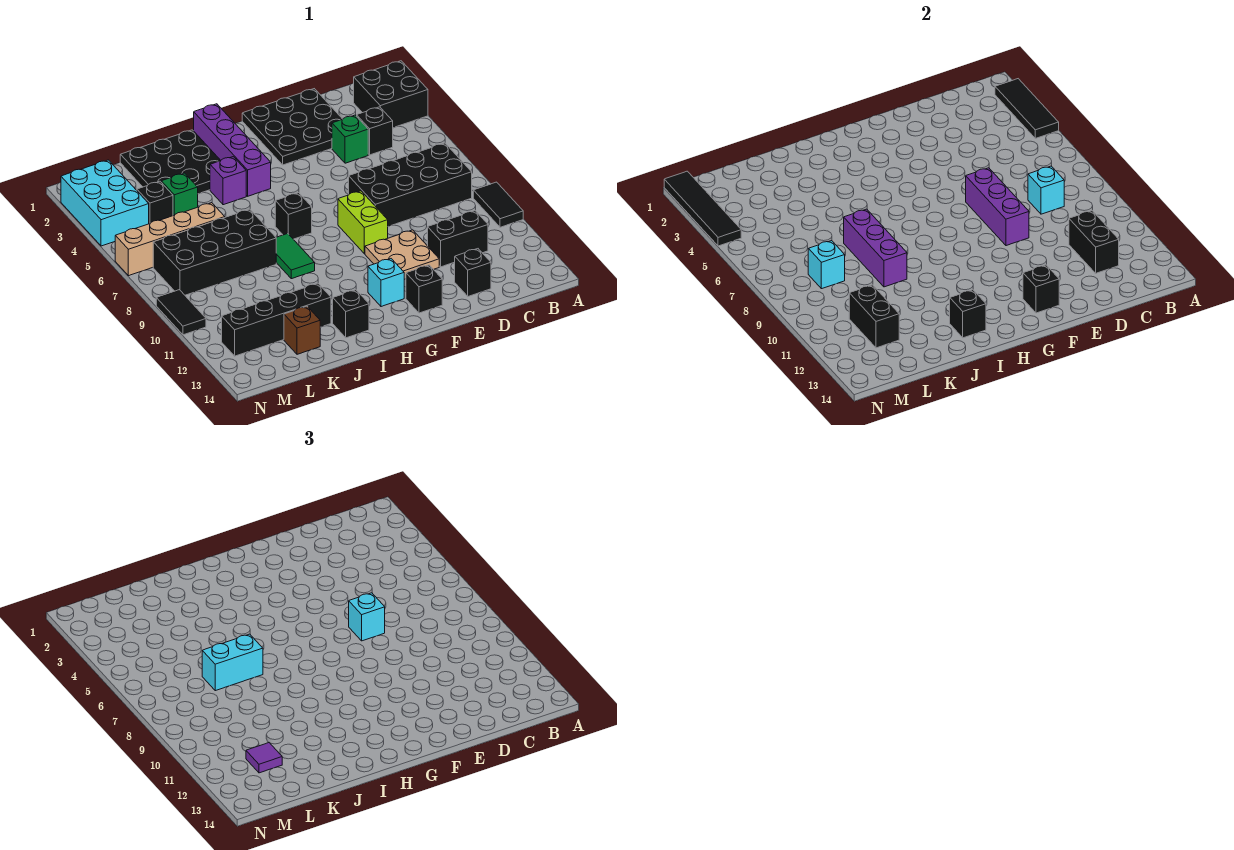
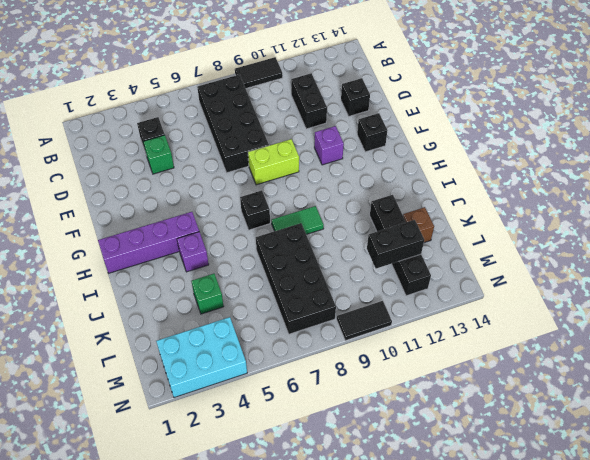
purple 1x1 brick [314,126,344,165] -> tan 2x2 plate [365,230,439,279]
none -> black 2x2 brick [354,61,428,128]
none -> black 3x3 plate [242,89,342,165]
none -> cyan 1x1 brick [368,259,404,307]
none -> black 3x3 plate [120,130,221,194]

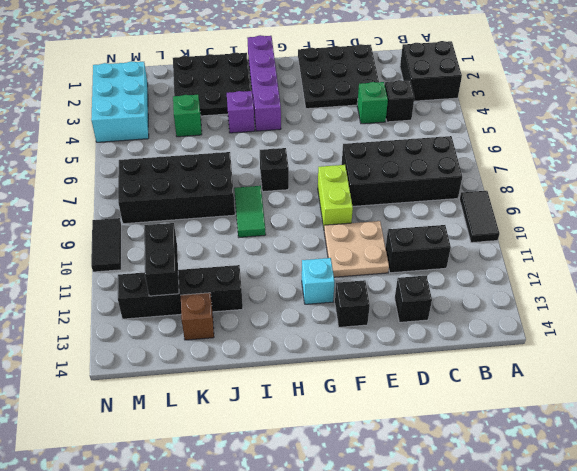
none -> black 1x1 brick [333,290,369,338]
none -> tan 1x4 brick [115,203,225,276]
none -> black 1x1 brick [137,181,173,224]
none -> black 1x3 tile [995,79,1059,138]

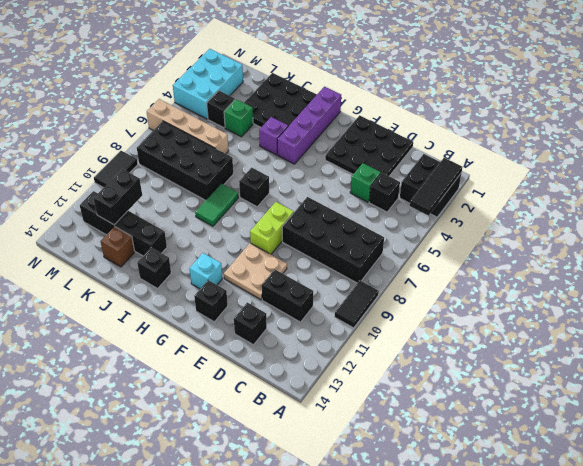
none -> cyan 1x1 brick [1028,166,1064,214]
none -> black 1x2 brick [1069,211,1119,273]
none -> purple 1x3 brick [966,168,1029,246]
none -> black 1x1 brick [1023,265,1059,313]

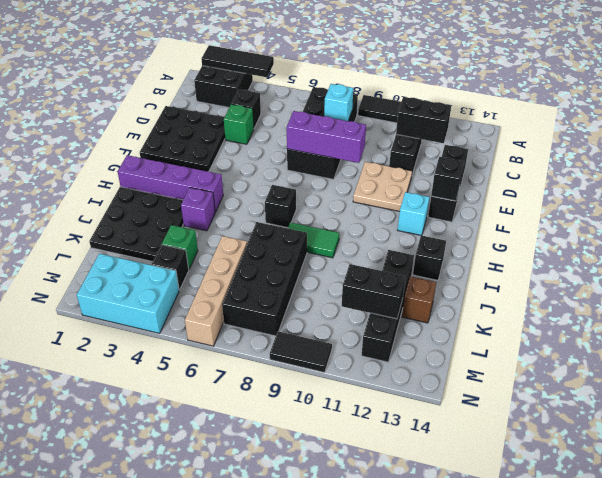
none -> lime 1x2 brick [338,191,388,254]
none -> black 1x1 brick [950,290,986,338]
none -> purple 1x3 brick [844,209,907,287]
none -> cyan 1x1 brick [808,241,845,289]

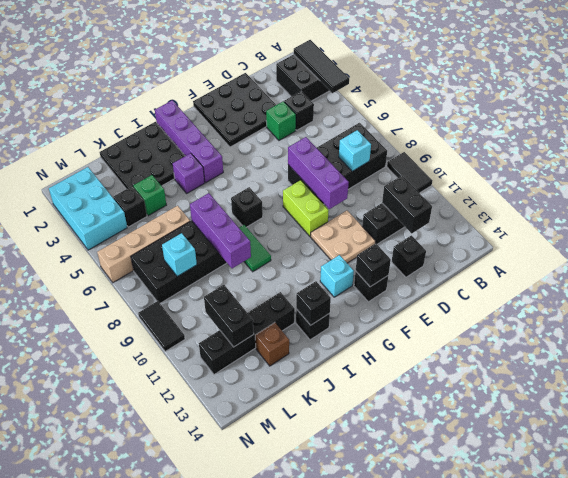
none -> black 1x4 tile [664,171,741,246]
none -> cyan 1x1 brick [349,593,385,641]
none -> cyan 1x2 brick [202,634,263,691]
none -> purple 1x1 tile [246,743,282,773]

